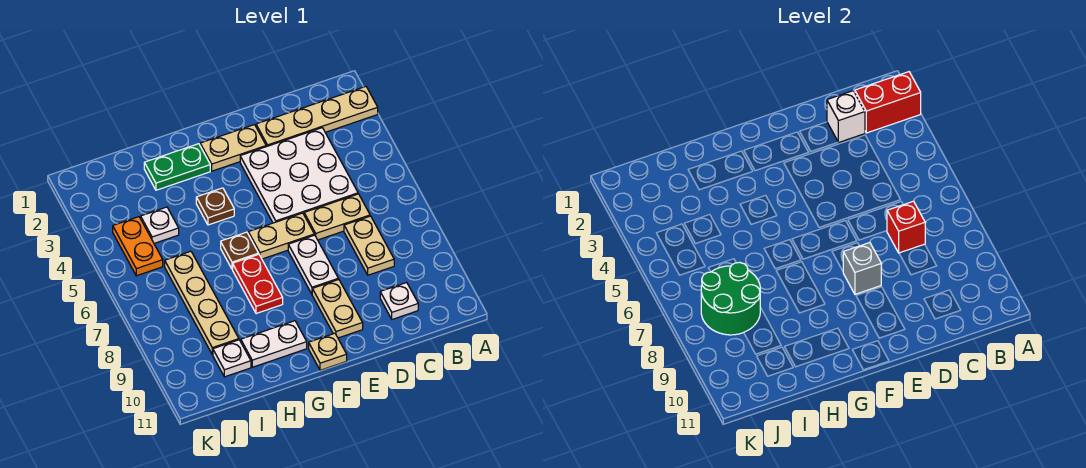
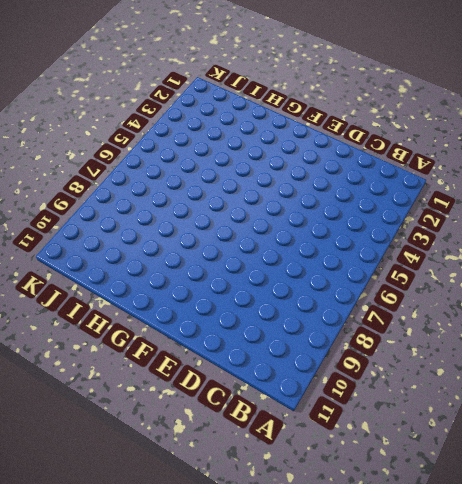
none -> tan 1x4 plate [256,87,378,147]
none -> white 3x3 plate [240,128,358,223]
none -> tan 1x2 plate [304,194,370,240]

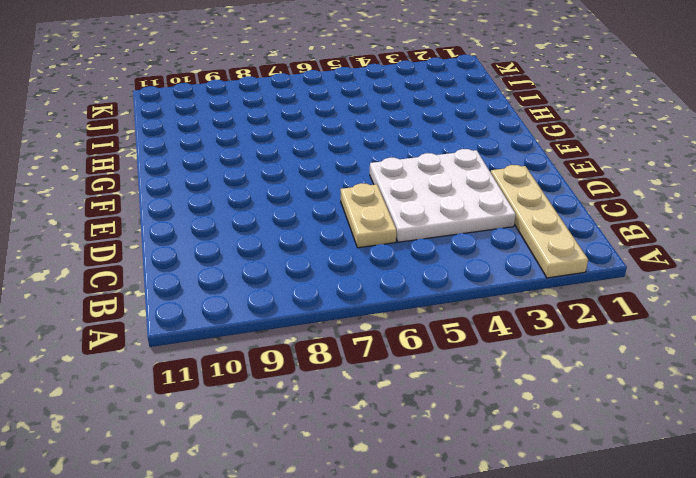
none -> tan 1x2 plate [344,216,394,275]
none -> white 1x1 plate [380,282,418,319]
none -> tan 1x2 plate [200,125,266,171]

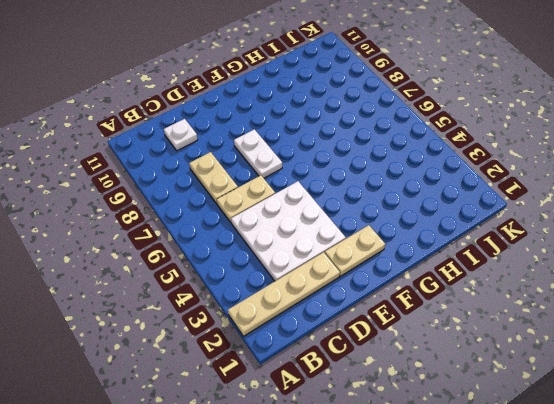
none -> tan 1x2 plate [248,213,314,259]
none -> tan 1x2 plate [312,279,363,338]
none -> tan 1x1 plate [309,333,347,370]

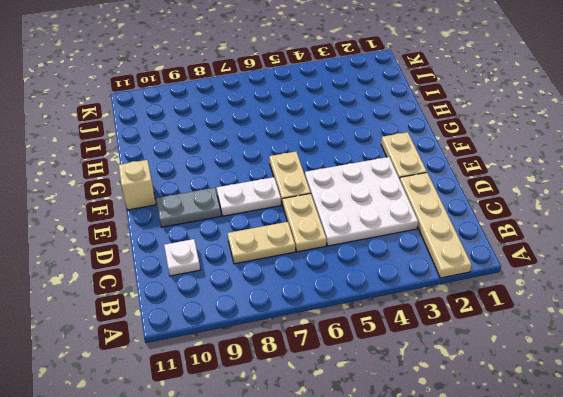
grey 1x2 plate [156,188,221,227] -> tan 1x2 plate [312,279,363,338]
tan 1x1 brick [119,160,156,210] -> tan 1x1 plate [309,333,347,370]
none -> green 1x2 plate [144,144,210,190]
none -> brown 1x1 plate [196,188,234,225]
none -> brown 1x1 plate [221,232,259,269]

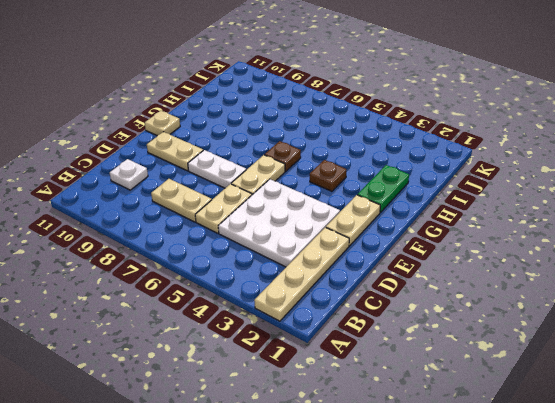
none -> red 1x2 plate [233,254,283,314]
none -> white 1x2 plate [241,321,307,367]
none -> white 1x1 plate [141,207,179,243]

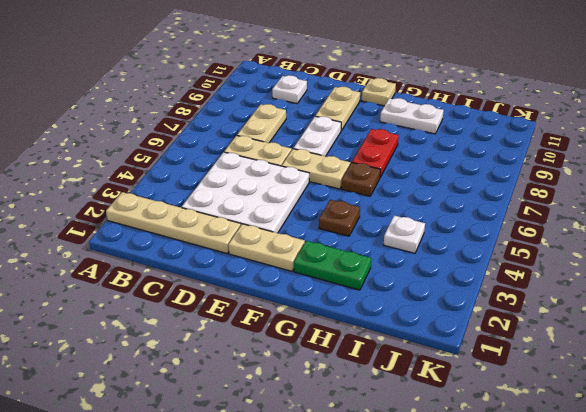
none -> tan 1x4 plate [165,251,239,355]
none -> white 1x1 plate [213,340,251,377]
none -> orange 1x2 plate [113,217,163,276]

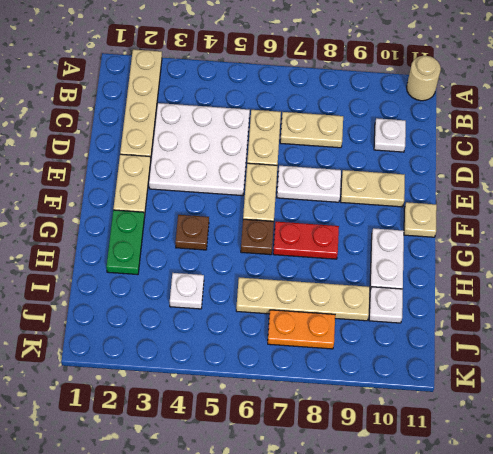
tan 1x1 round brick [407,56,441,101] -> none
orange 1x2 plate [268,310,335,349] -> orange 1x2 plate moved to [113,217,163,276]
none -> red 1x2 brick [855,72,921,133]
none -> white 1x1 brick [827,91,865,143]
none -> red 1x1 brick [887,201,925,253]

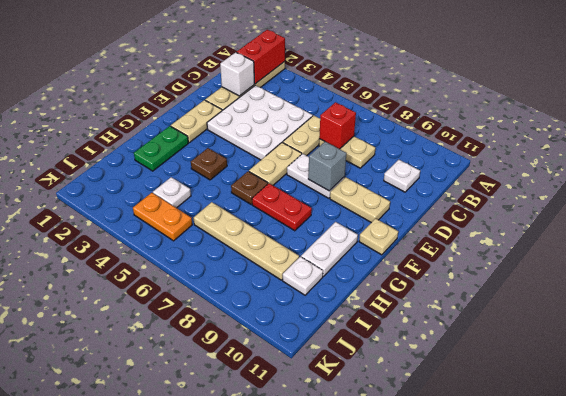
none -> green 2x2 round brick [701,262,760,335]

